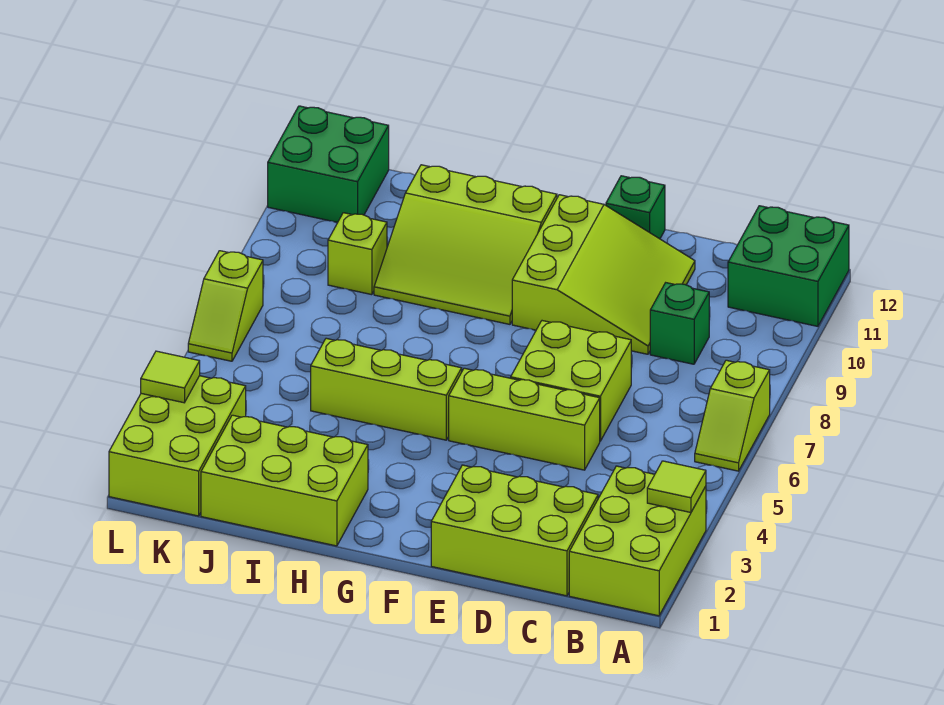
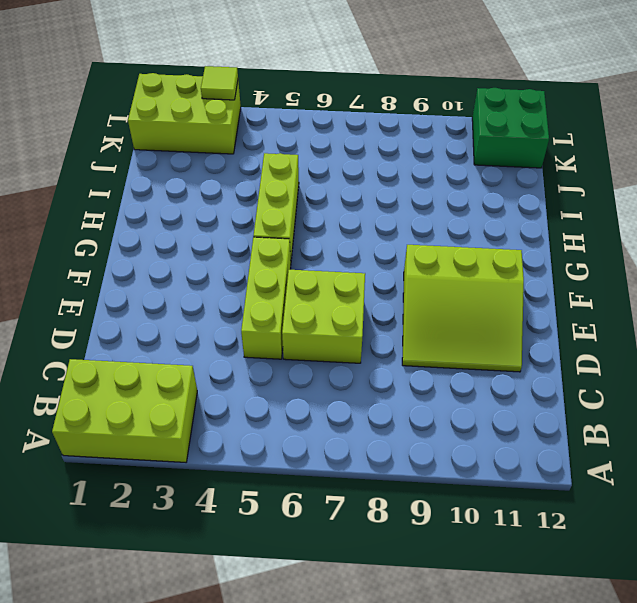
none -> lime 1x2 slope [695,360,770,471]
none -> green 2x2 brick [728,206,849,326]
none -> lime 2x3 brick [431,465,598,596]

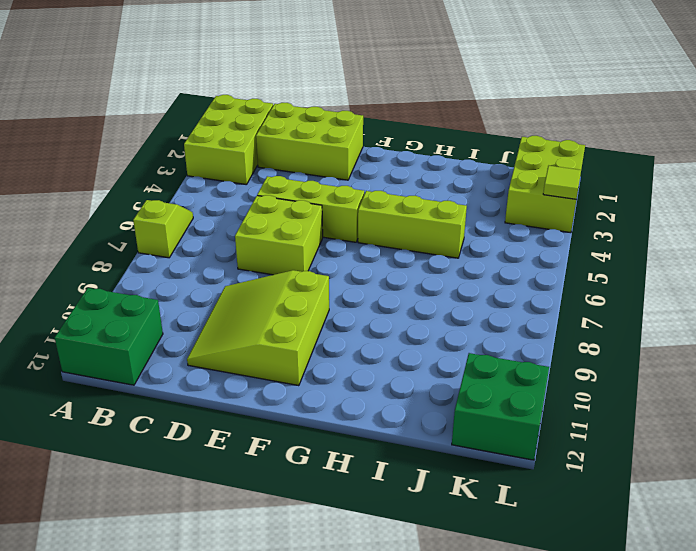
none -> green 1x1 brick [650,283,709,364]
none -> green 1x1 brick [606,176,665,239]
none -> lime 3x3 slope [374,165,557,324]

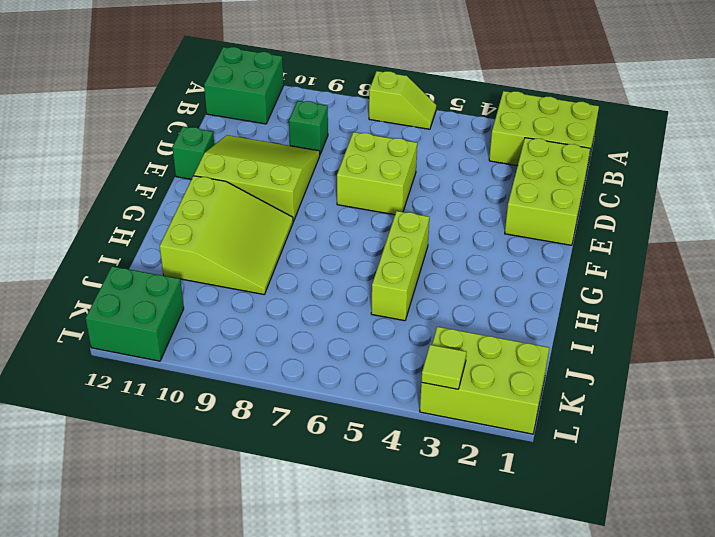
none -> lime 1x3 brick [449,368,600,470]
none -> lime 2x3 brick [201,415,368,546]
none -> lime 1x1 brick [328,213,387,295]

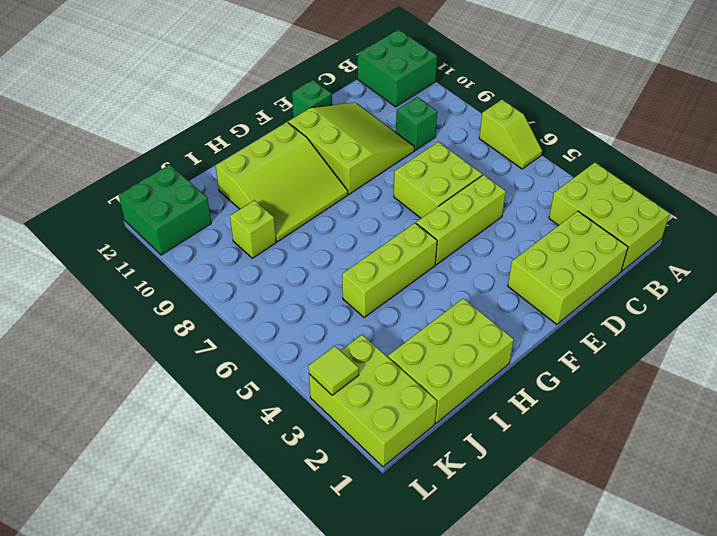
none -> lime 1x2 slope [188,251,263,361]
none -> lime 1x1 tile [647,461,706,512]

